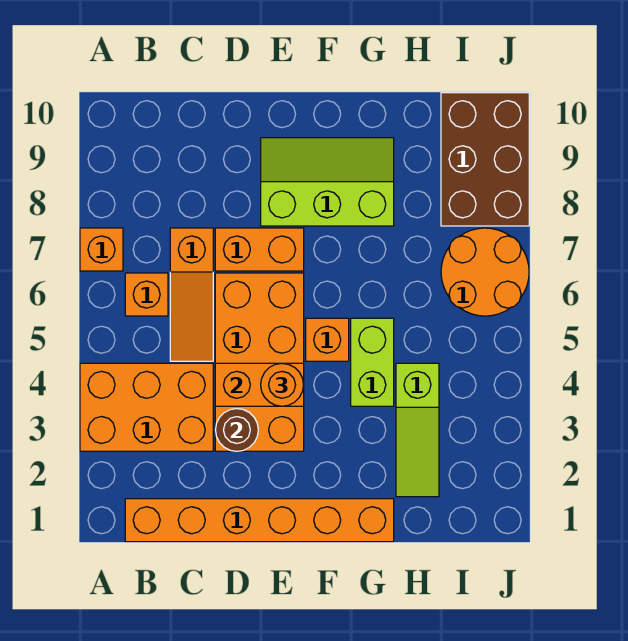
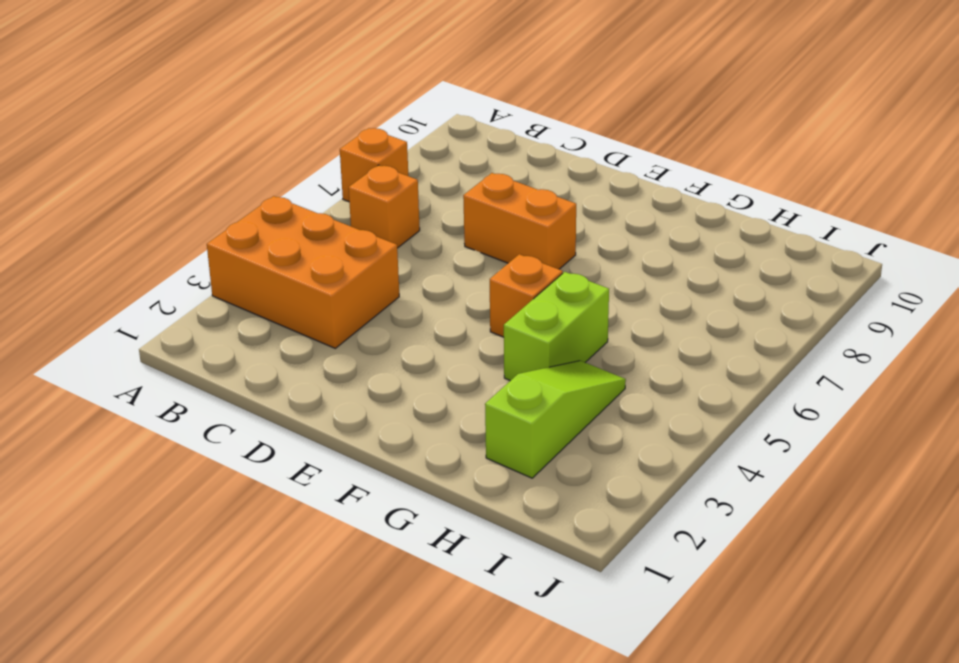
lime 1x3 slope [485,361,626,478] -> lime 1x3 slope turned to [396,363,439,497]
none -> orange 1x6 brick [125,499,394,542]
none -> orange 1x3 slope [170,228,213,361]
none -> orange 2x4 brick [215,273,304,451]

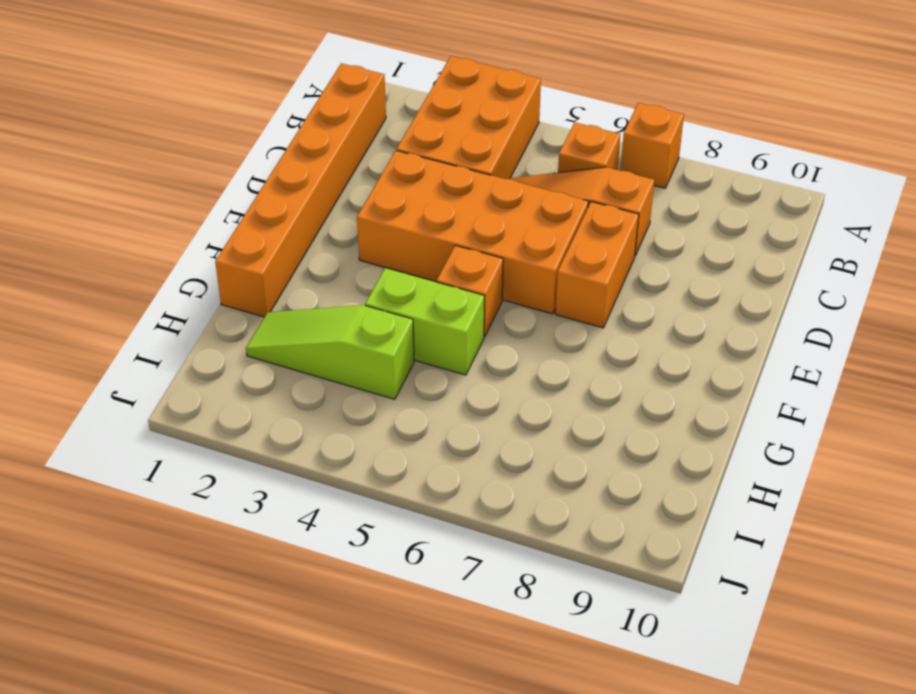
none -> lime 2x3 slope [261,138,394,226]
none -> orange 2x2 round brick [441,228,529,316]
none -> brown 2x3 brick [441,93,529,226]

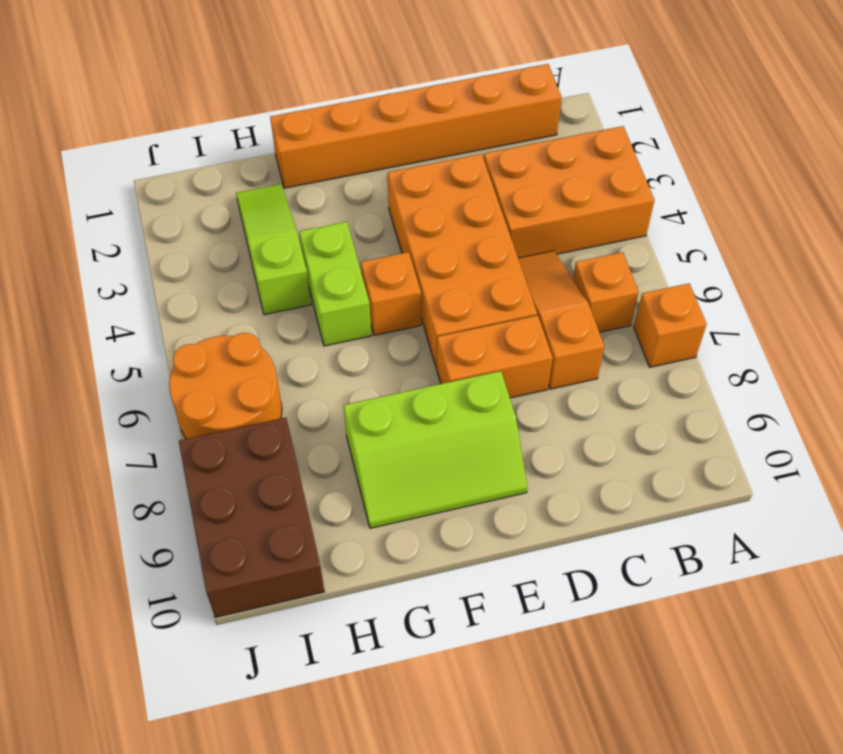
none -> brown 1x1 round brick [215,409,258,451]
none -> orange 1x2 brick [215,363,304,406]
none -> orange 1x1 round brick [261,363,304,406]

